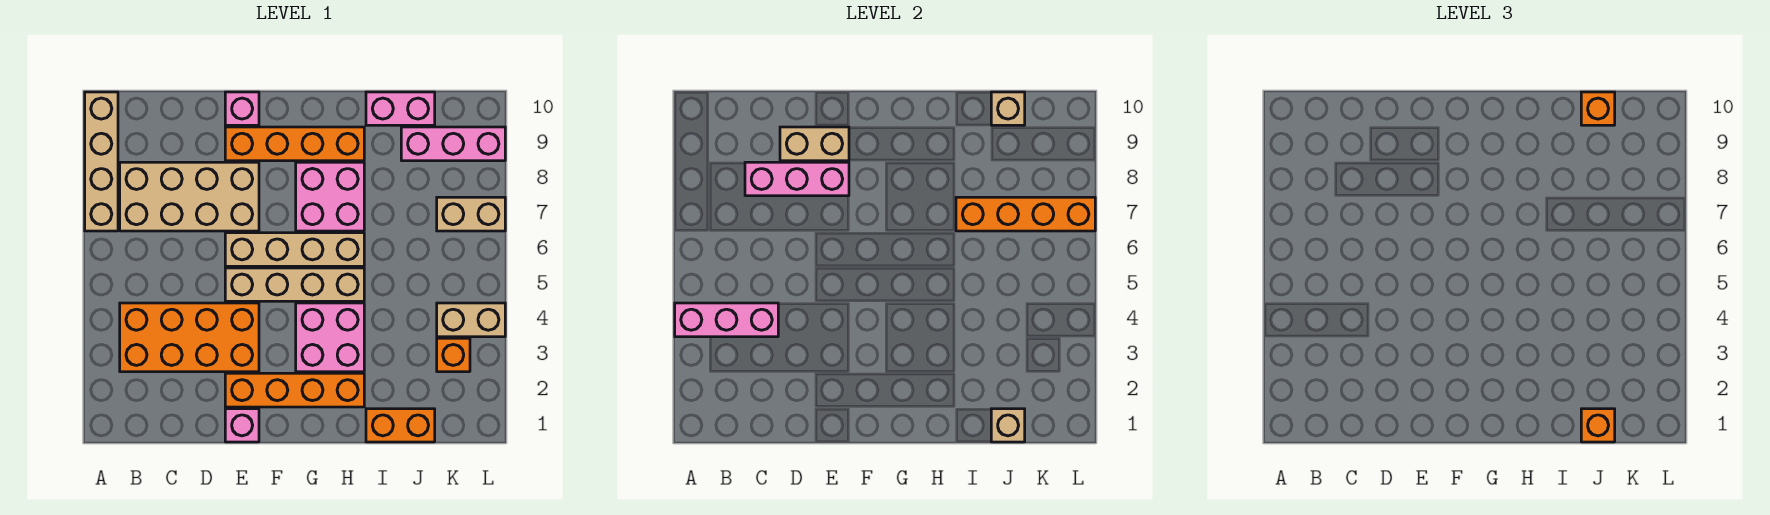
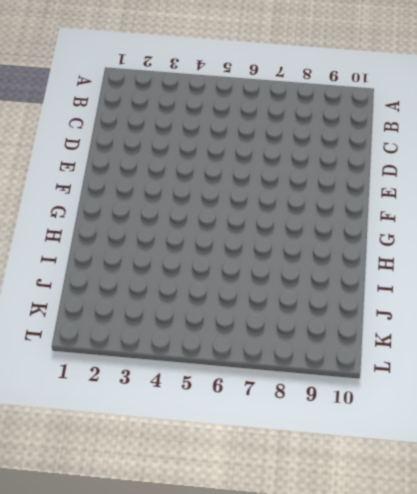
none -> tan 1x4 brick [85,92,118,231]
none -> orange 2x4 brick [120,303,259,372]
none -> tan 2x4 brick [120,162,259,231]

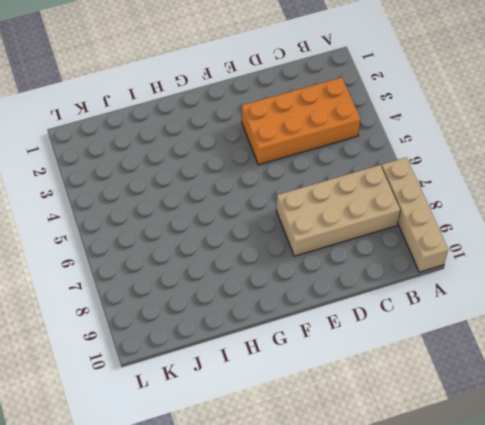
none -> pink 1x1 brick [225,409,259,442]
none -> orange 1x4 brick [225,373,364,407]
none -> tan 1x4 brick [225,268,364,301]

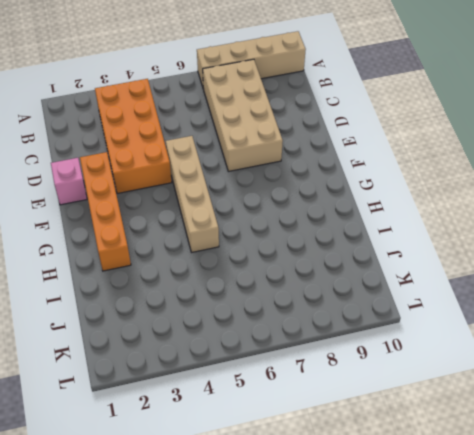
none -> tan 1x4 brick [225,233,364,266]
none -> orange 1x4 brick [225,127,364,161]
none -> pink 1x1 brick [225,92,259,125]

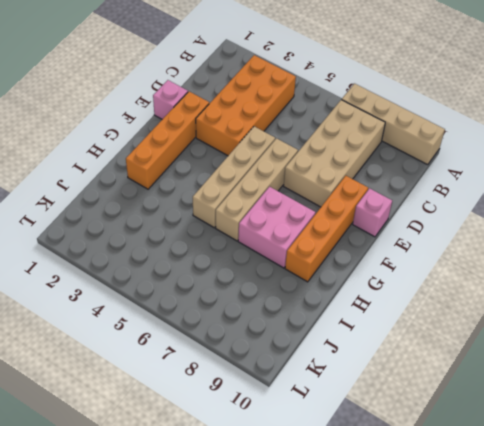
none -> pink 2x2 brick [296,303,364,372]
none -> orange 1x2 brick [366,409,435,442]
none -> pink 1x2 brick [366,92,435,125]

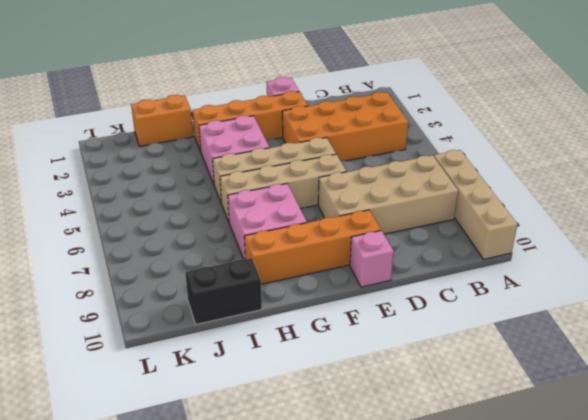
black 1x2 brick [185,258,262,324] -> pink 1x2 brick [366,92,435,125]
none -> pink 1x3 brick [401,127,505,161]
none -> orange 1x1 brick [437,338,470,372]
none -> tan 1x2 brick [437,303,505,337]

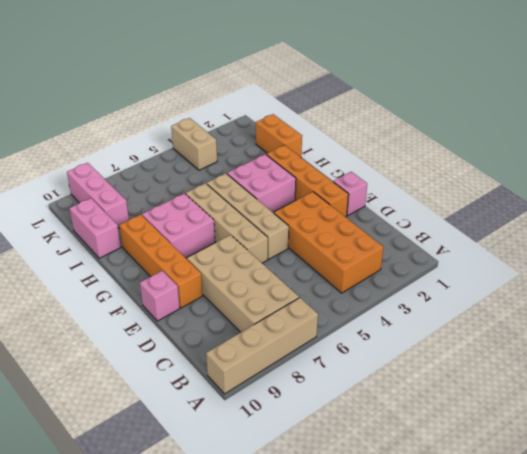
none -> orange 1x1 brick [437,338,470,372]
none -> tan 1x2 brick [437,197,505,231]
none -> pink 1x3 brick [675,303,778,337]

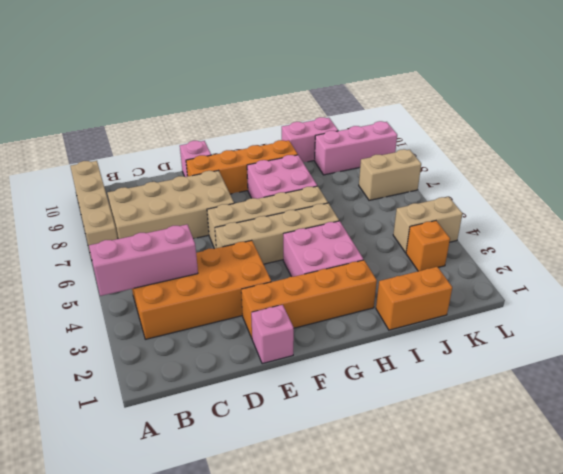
none -> pink 1x3 brick [745,162,849,196]
none -> tan 1x2 brick [780,127,849,161]
none -> orange 1x4 brick [956,197,1095,231]

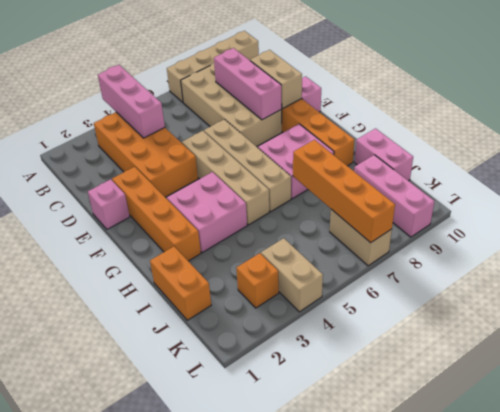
none -> tan 1x1 brick [991,409,1025,442]
none -> tan 1x1 brick [991,92,1025,125]
none -> orange 1x1 brick [1581,409,1615,442]

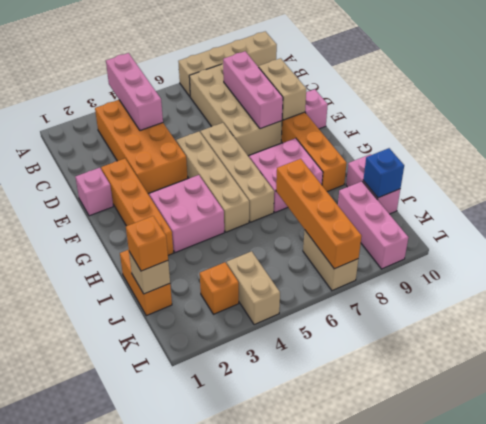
blue 1x1 brick [363,148,404,198] -> tan 1x1 brick [991,92,1025,125]
none -> orange 1x1 brick [1581,92,1615,125]

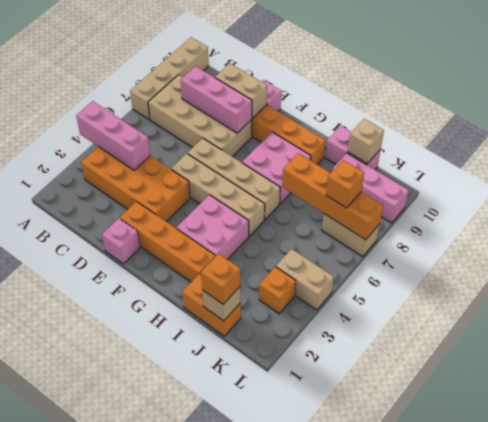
orange 1x1 brick [326,160,364,208] -> orange 1x1 brick moved to [1581,92,1615,125]

